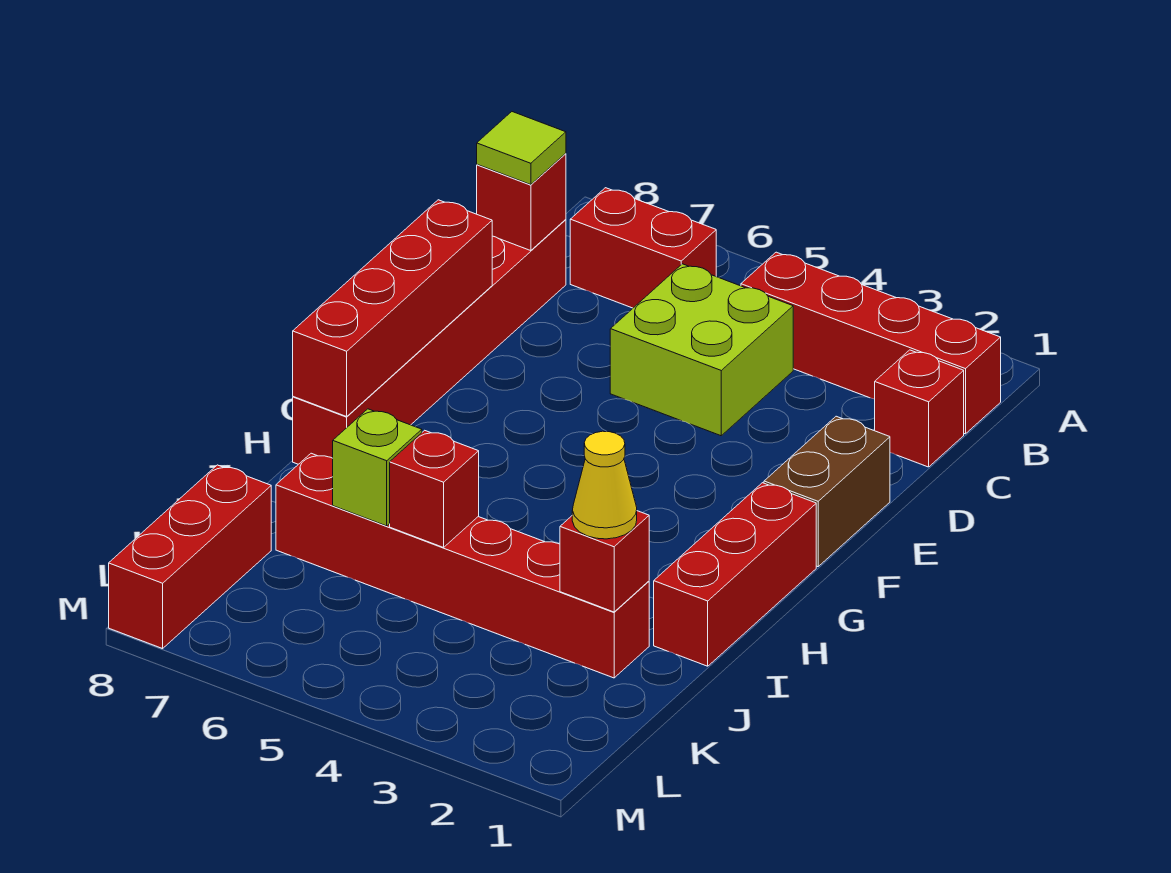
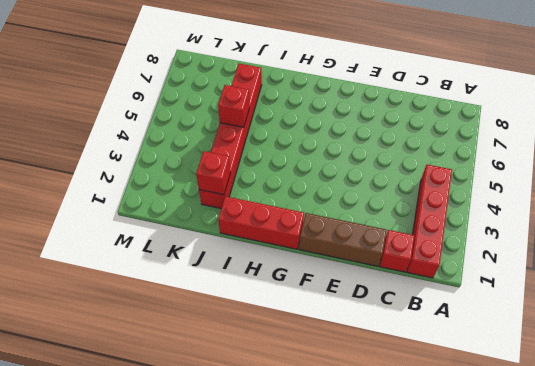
brown 1x3 brick [299,213,387,266] -> brown 1x2 brick [764,416,890,567]
none -> red 1x2 brick [570,188,716,308]
none -> lime 2x2 brick [610,264,793,436]
none -> red 1x6 brick [293,220,566,464]

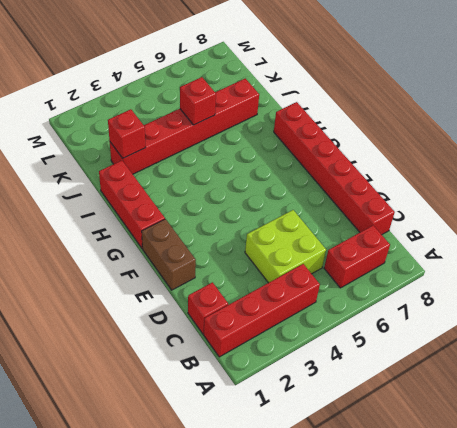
none -> red 1x3 brick [109,465,271,649]
none -> red 1x1 brick [477,154,566,251]
none -> red 1x4 brick [293,200,492,417]

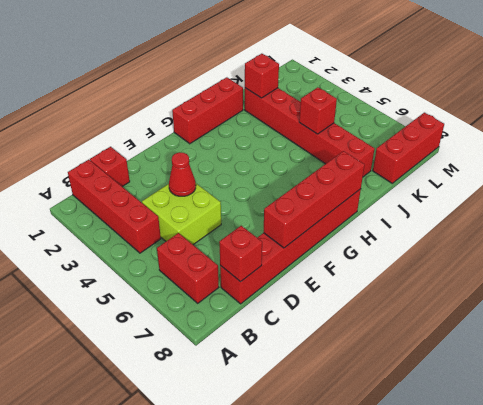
red 1x1 cone [169,152,196,196] -> none
none -> brown 1x2 brick [764,416,890,567]
none -> lime 1x1 brick [333,409,422,526]
none -> lime 1x1 tile [477,112,566,185]

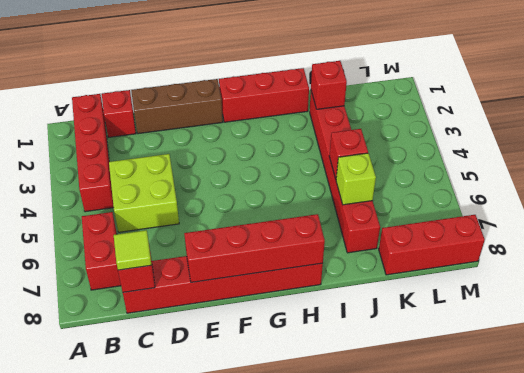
brown 1x3 brick [131,79,223,134] -> brown 1x2 brick [764,416,890,567]
none -> yellow 1x1 cone [572,431,637,539]

